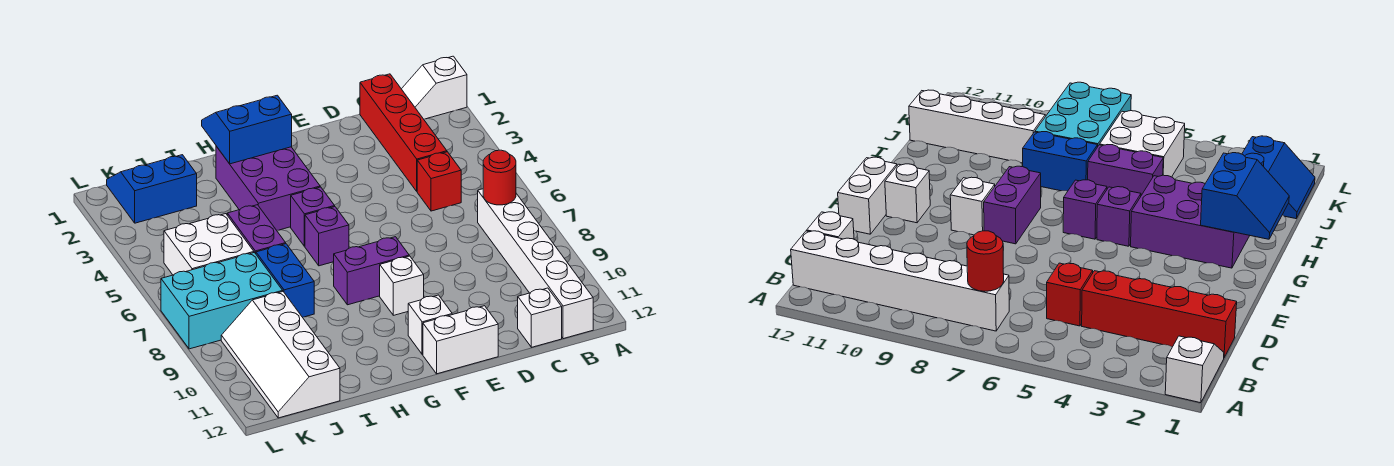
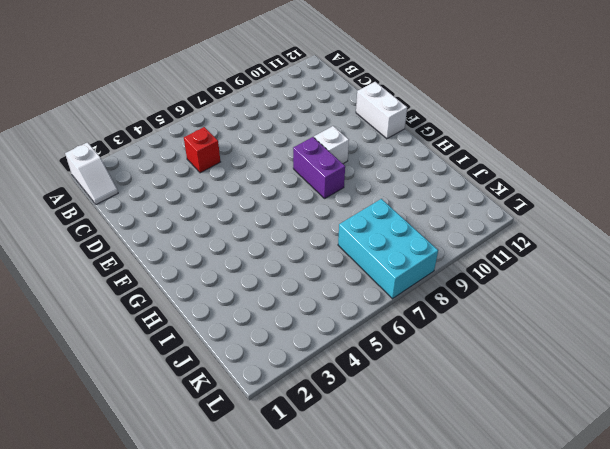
none -> white 1x6 brick [478,189,593,339]
none -> red 1x4 brick [360,74,447,191]
none -> white 1x1 brick [518,288,562,347]

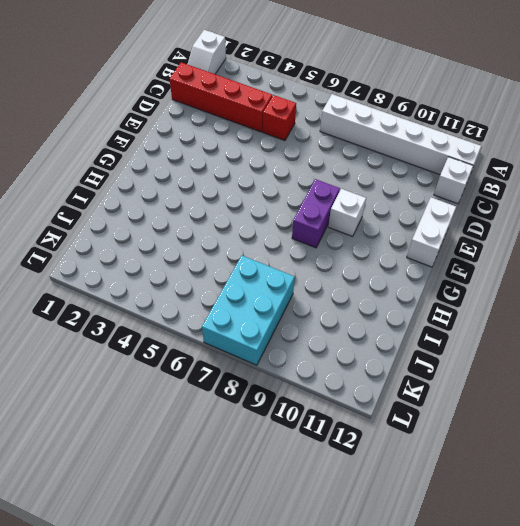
none -> white 1x1 brick [408,295,452,354]
none -> purple 2x3 brick [216,146,320,230]
none -> purple 1x1 brick [291,187,335,246]

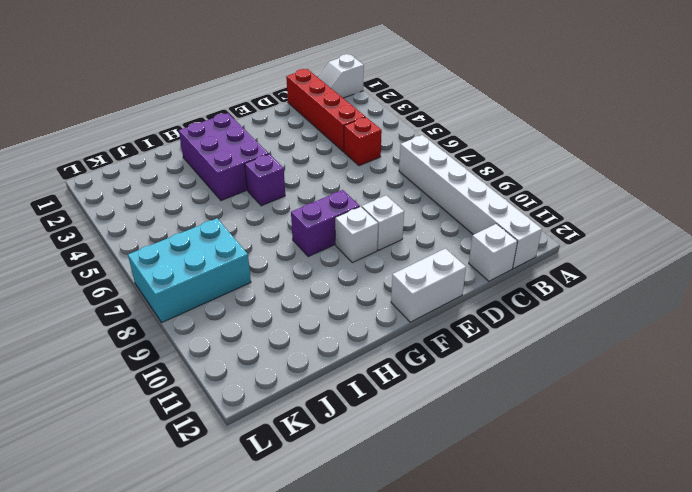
white 1x1 brick [362,195,404,250] -> white 1x1 brick moved to [408,295,452,354]
none -> purple 1x1 brick [305,207,349,266]
none -> purple 1x2 brick [227,205,286,254]
none -> blue 1x2 brick [256,244,314,317]

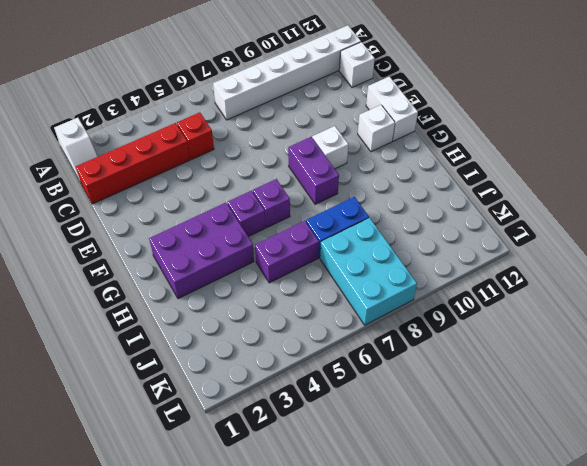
none -> blue 2x2 slope [107,155,197,223]
none -> white 2x2 brick [164,214,254,275]
none -> white 2x4 slope [221,292,340,418]

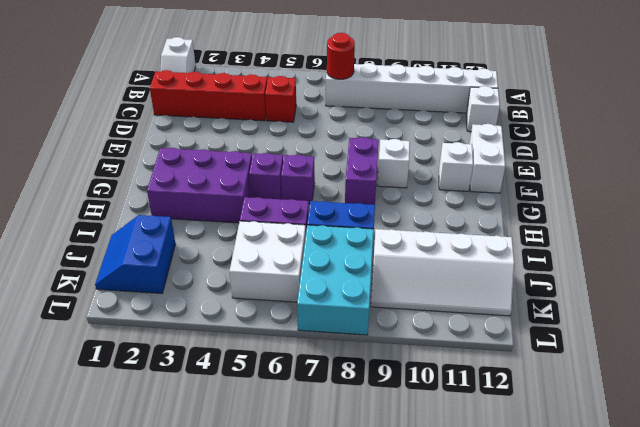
none -> blue 2x2 slope [202,95,292,164]

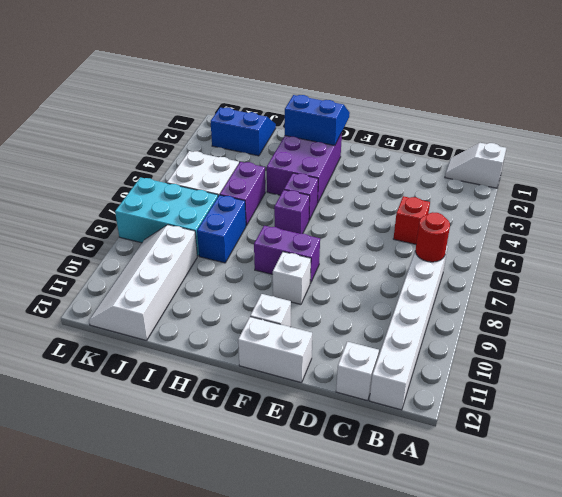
none -> red 1x4 brick [360,74,447,191]

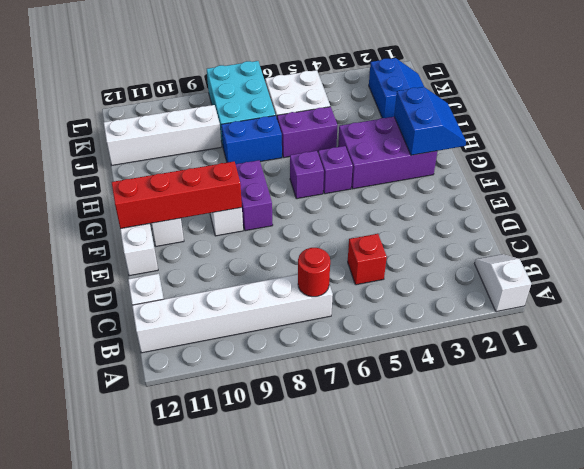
red 1x4 brick [112,162,242,229] -> red 1x4 brick moved to [360,74,447,191]

